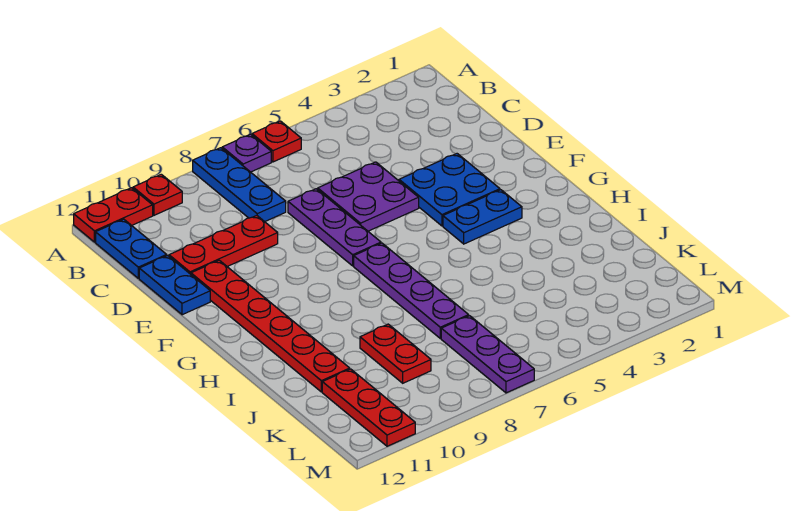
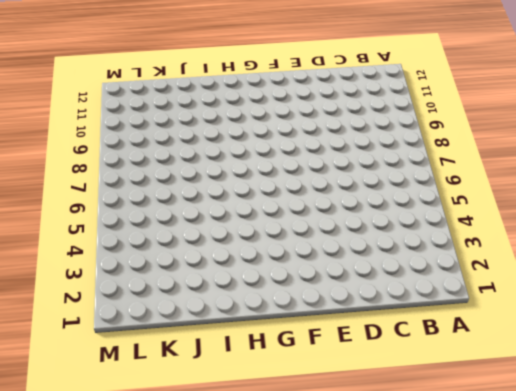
none -> red 1x1 plate [252,121,301,162]
none -> purple 1x1 plate [222,134,271,172]
none -> blue 1x3 plate [193,148,286,222]

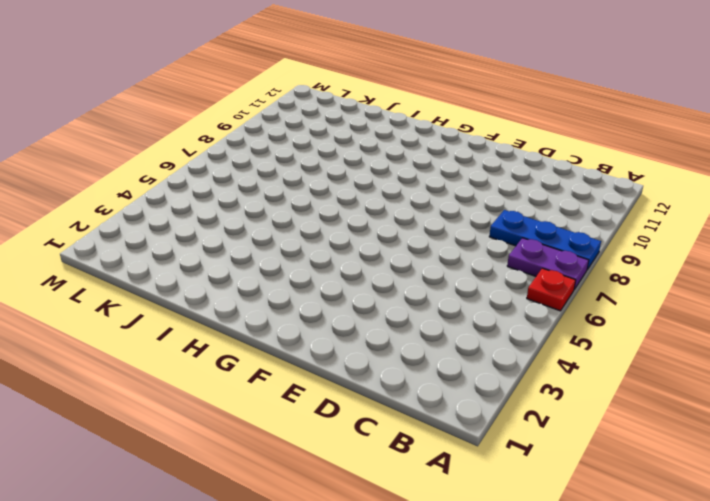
purple 1x2 plate [507,238,589,290] -> purple 1x1 plate [222,134,271,172]
none -> red 1x1 plate [133,174,182,215]
none -> red 1x2 plate [74,188,153,242]
none -> blue 1x2 plate [96,219,167,278]

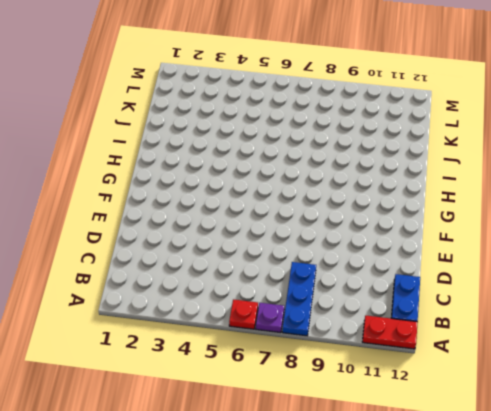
none -> red 1x1 plate [133,174,182,215]
none -> purple 2x2 plate [318,162,419,231]
none -> purple 1x3 plate [288,189,381,266]

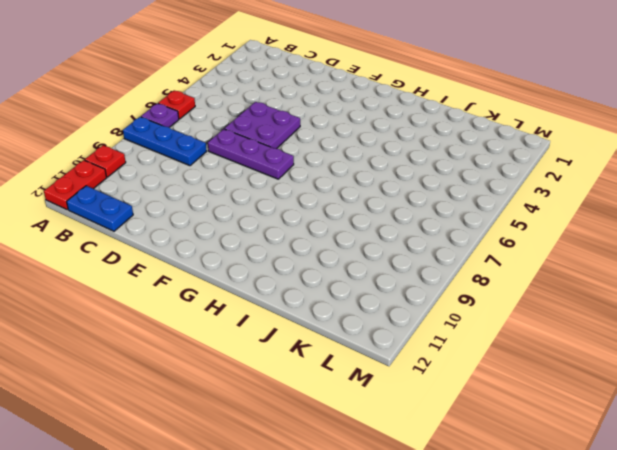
none -> red 1x3 plate [169,215,278,274]
none -> blue 1x2 plate [139,256,210,315]
none -> blue 2x2 plate [399,154,500,226]

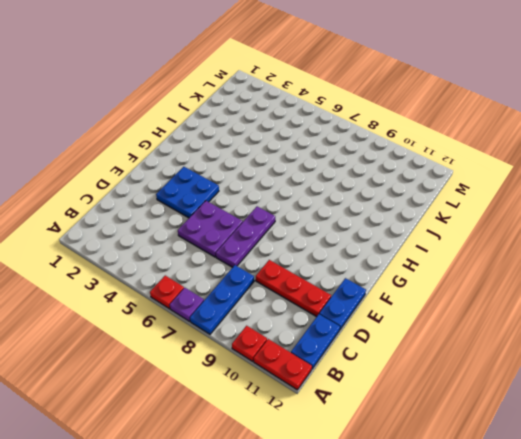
none -> red 1x6 plate [191,260,350,392]
none -> blue 1x2 plate [443,190,522,244]
none -> purple 1x4 plate [354,243,469,338]

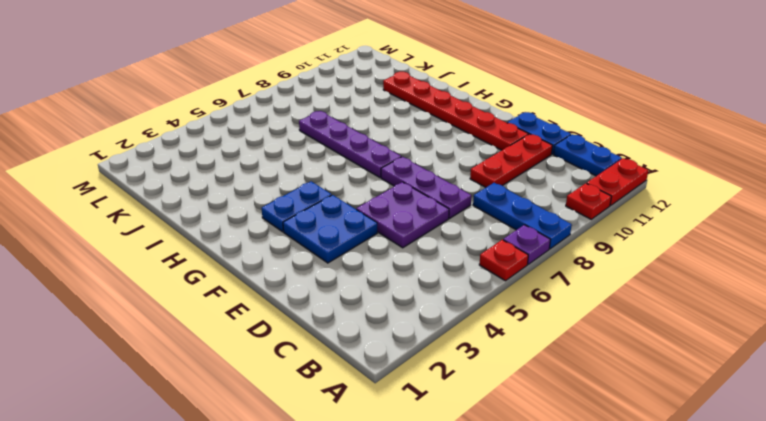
none -> red 1x2 plate [360,324,431,383]
none -> purple 1x3 plate [441,316,534,393]
none -> red 1x3 plate [322,369,415,446]

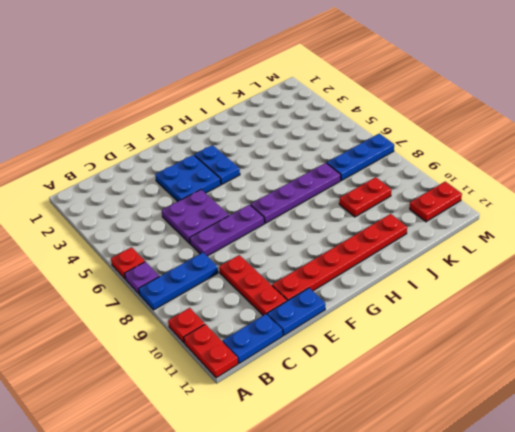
blue 1x3 plate [327,134,394,181] -> purple 1x3 plate [441,316,534,393]
red 1x2 plate [410,182,462,222] -> red 1x3 plate [322,369,415,446]

